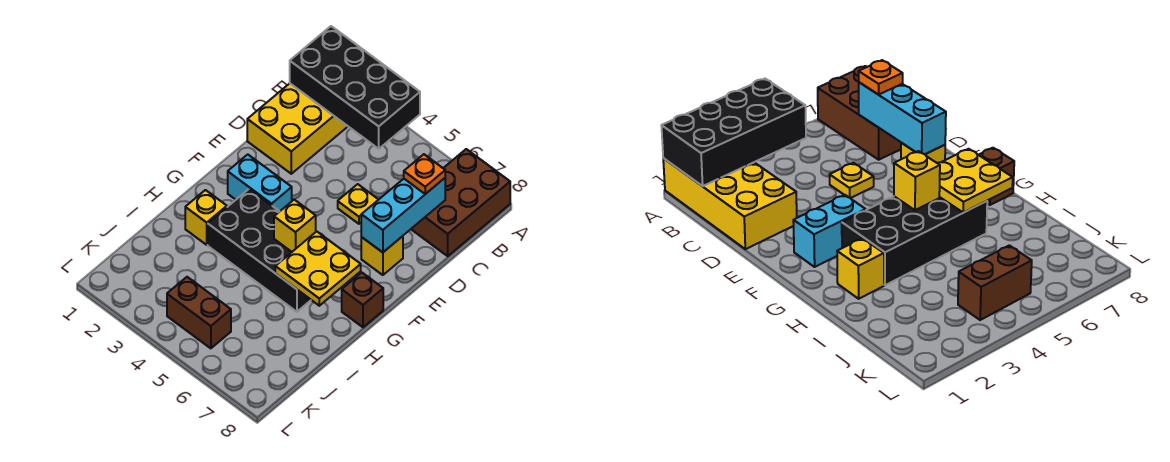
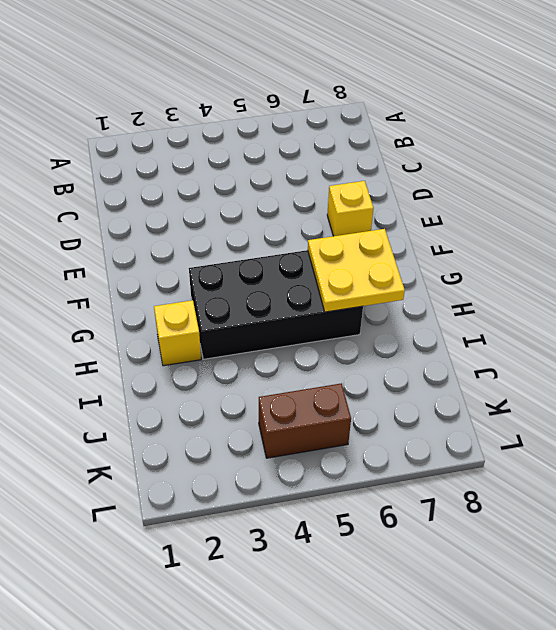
none -> yellow 2x4 brick [247,84,348,174]
none -> brown 2x3 brick [411,149,510,256]
none -> yellow 1x1 plate [338,184,379,224]

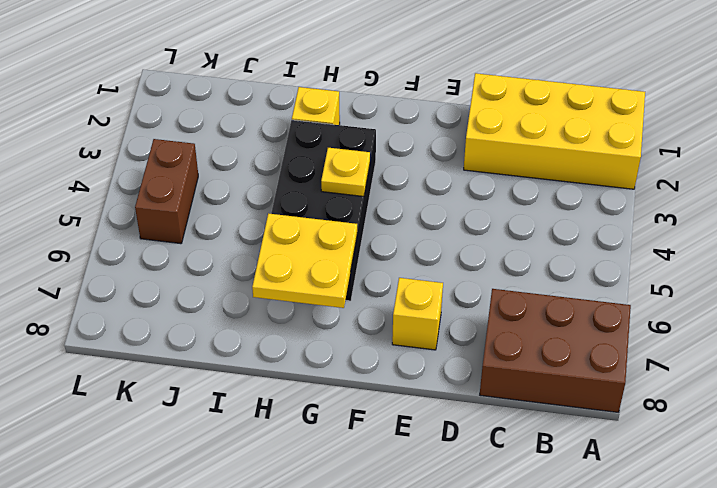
yellow 1x1 plate [321,148,370,196] -> yellow 1x1 plate moved to [338,184,379,224]
none -> cyan 1x2 brick [228,154,292,211]
none -> brown 1x1 brick [342,273,383,327]
none -> black 2x4 brick [290,26,420,149]

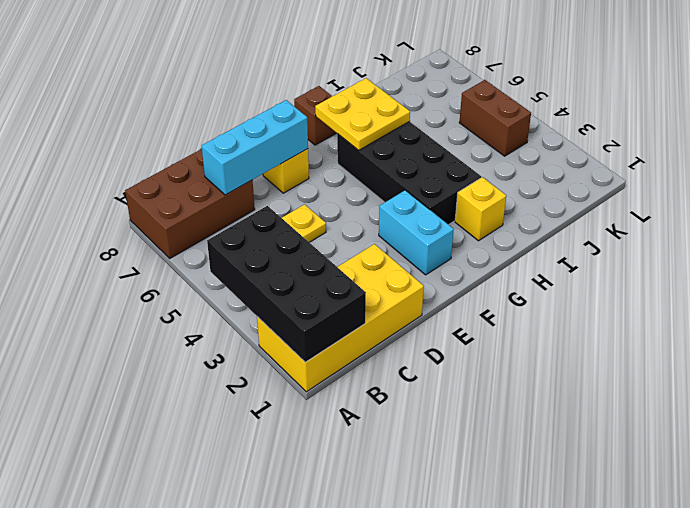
none -> yellow 1x1 brick [274,200,316,252]
none -> orange 1x1 plate [404,154,445,194]

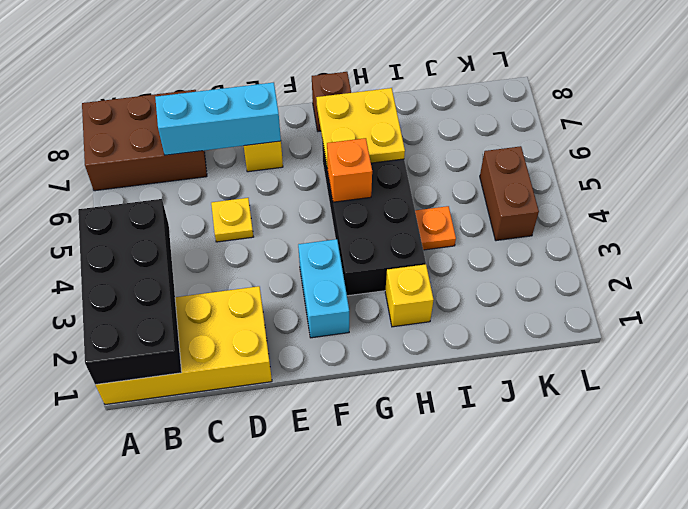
orange 1x1 brick [327,138,372,202] -> yellow 1x1 brick [274,200,316,252]
orange 1x1 plate [415,206,456,250] -> orange 1x1 plate moved to [404,154,445,194]

